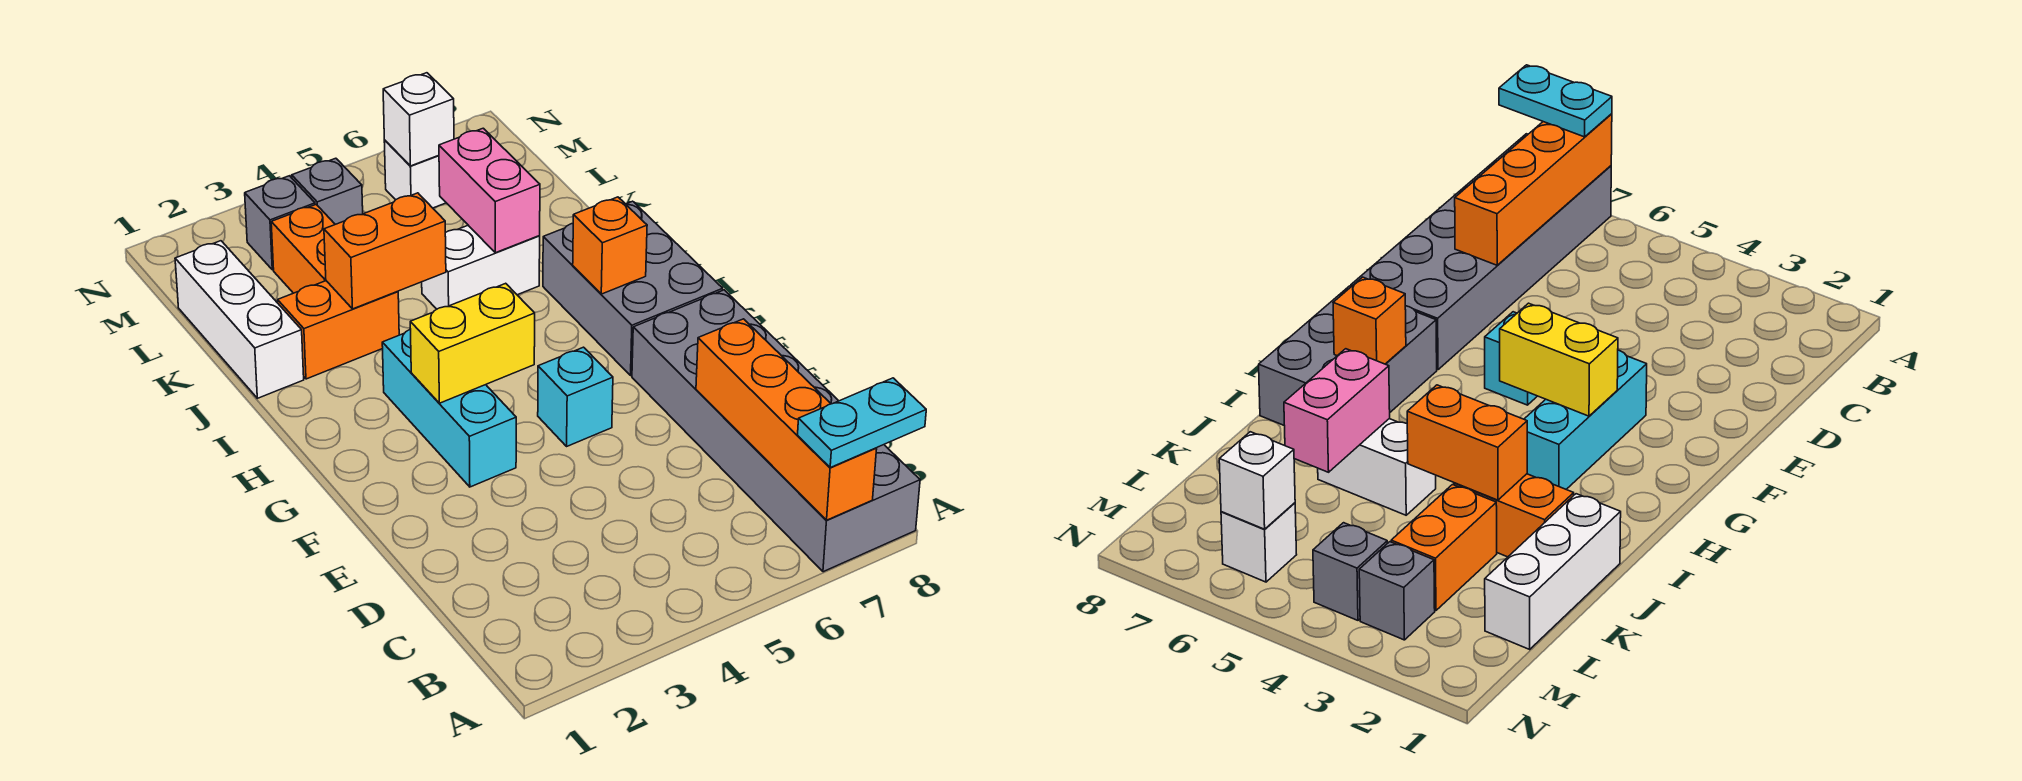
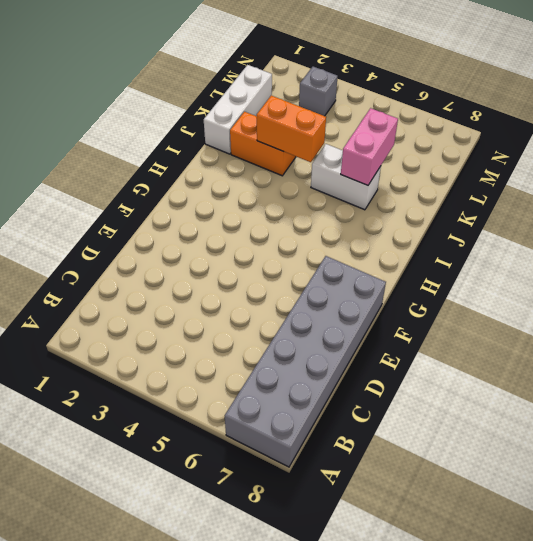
none -> cyan 1x3 brick [382,329,516,487]
none -> cyan 1x1 brick [538,347,613,446]
none -> grey 2x3 brick [543,201,723,375]

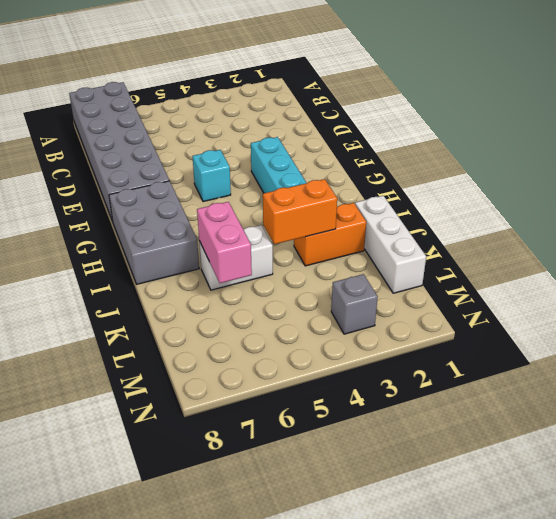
none -> orange 1x2 brick [271,204,335,293]
none -> grey 1x1 brick [292,158,363,224]
none -> white 1x1 brick [384,140,446,208]

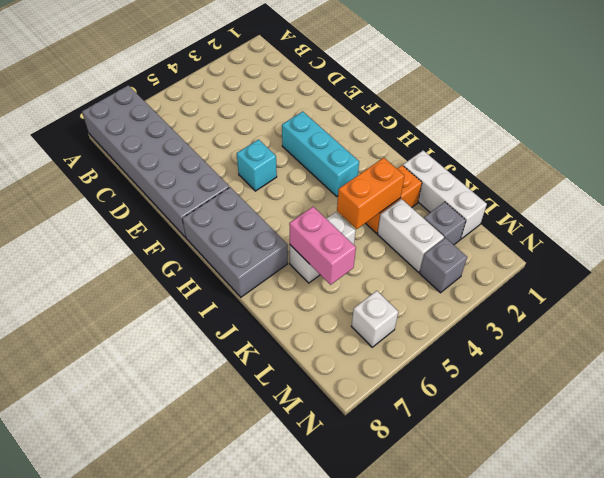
white 1x2 brick [377,199,444,272] -> orange 1x2 brick [271,204,335,293]
grey 1x1 brick [424,202,466,245] -> grey 1x1 brick moved to [292,158,363,224]
none -> orange 1x4 brick [696,319,877,520]
none -> yellow 1x2 brick [410,283,535,403]
none -> orange 1x1 brick [573,197,647,294]

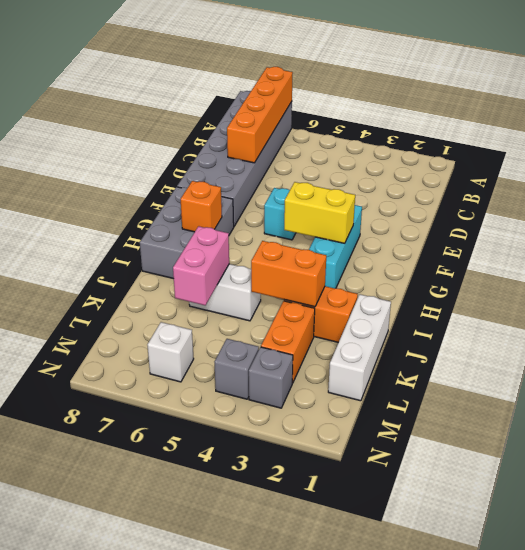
none -> white 1x1 brick [383,73,454,166]
none -> cyan 1x2 plate [798,378,926,468]

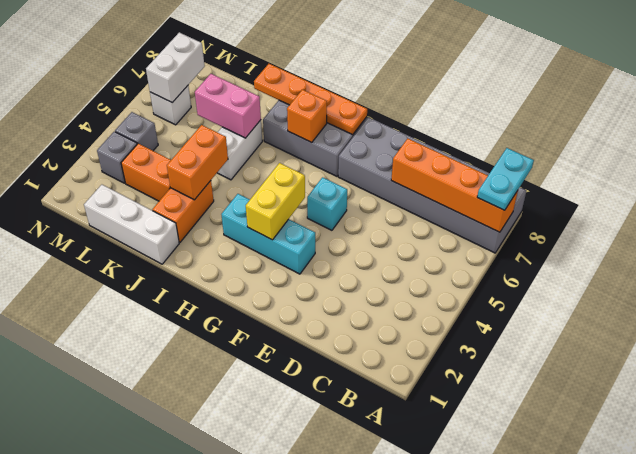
orange 1x4 plate [254,64,367,135] -> none
white 1x2 brick [146,32,205,103] -> white 1x1 brick [383,73,454,166]

